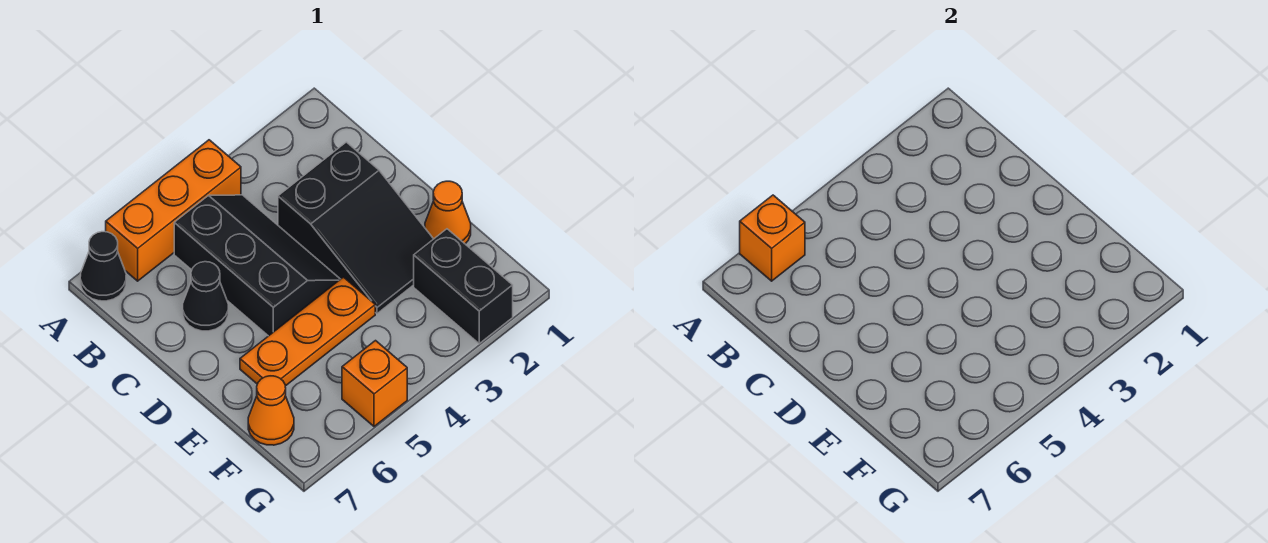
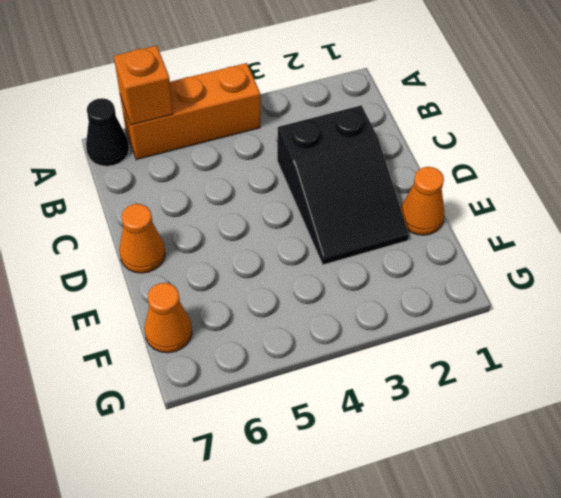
orange 1x1 cone [119,204,165,273] -> none
none -> black 2x3 slope [174,195,340,336]
none -> black 1x1 cone [183,262,228,331]

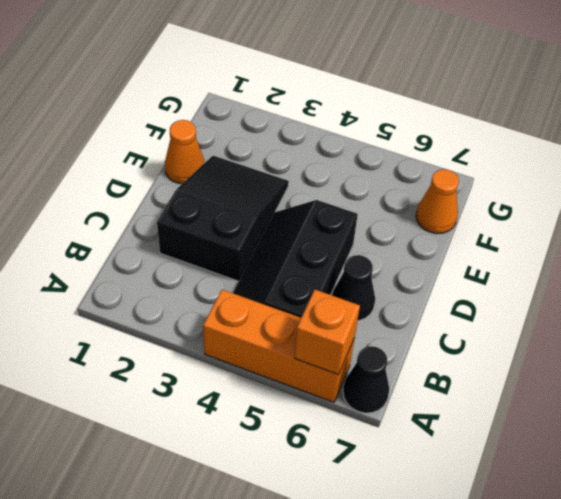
none -> orange 1x3 plate [240,277,375,386]
none -> black 1x2 brick [414,229,513,344]

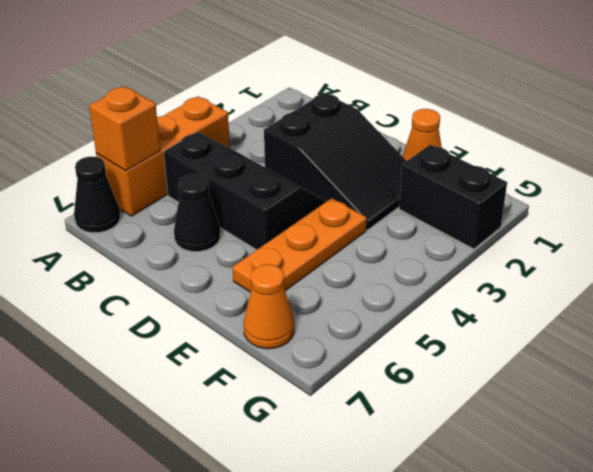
none -> orange 1x1 brick [342,341,407,426]

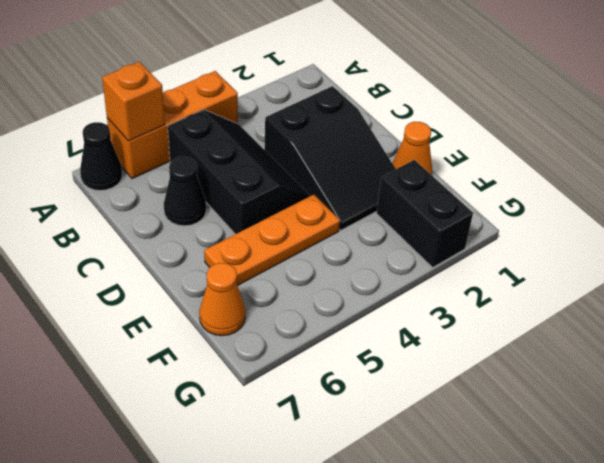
none -> orange 1x1 brick [342,341,407,426]

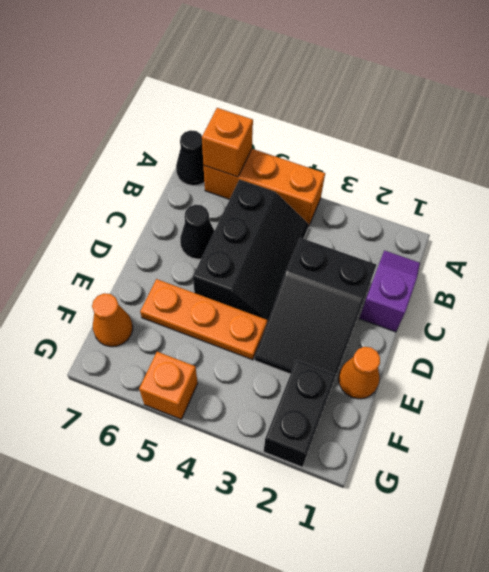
purple 1x2 slope [359,250,420,332] -> none

